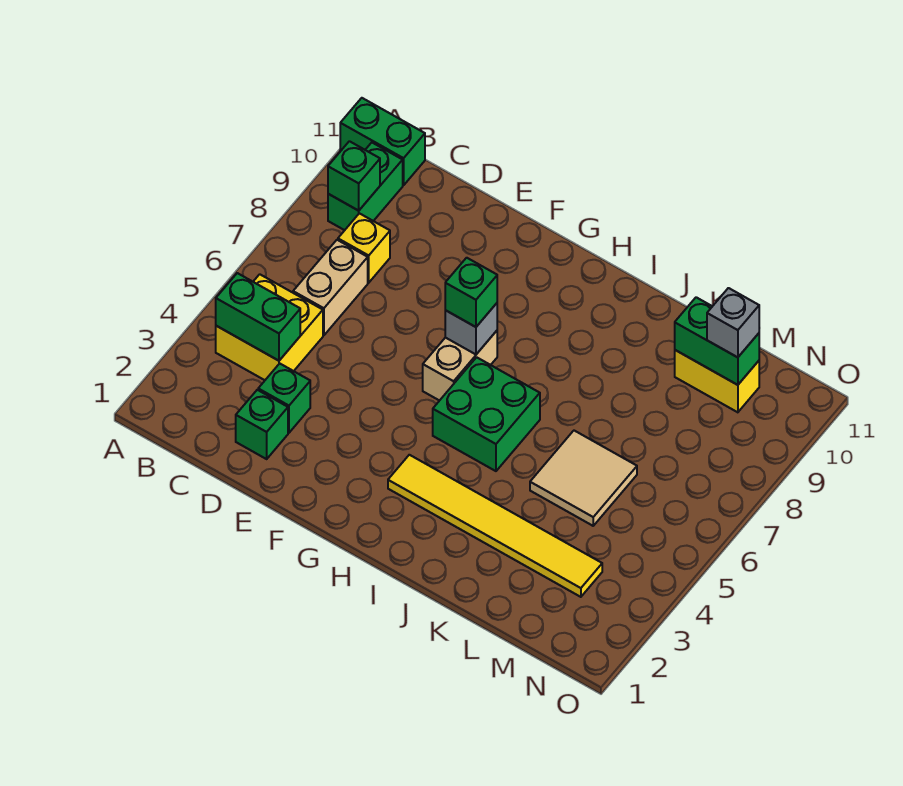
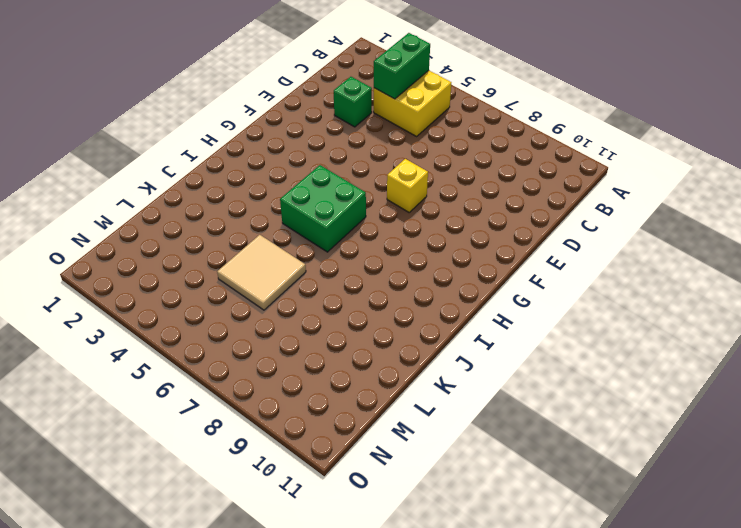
yellow 1x1 brick [387,159,428,212] -> yellow 1x1 brick moved to [338,213,390,283]
none -> green 1x2 brick [340,98,425,185]
none -> green 1x2 brick [328,143,403,230]
none -> tan 1x2 brick [293,240,368,335]

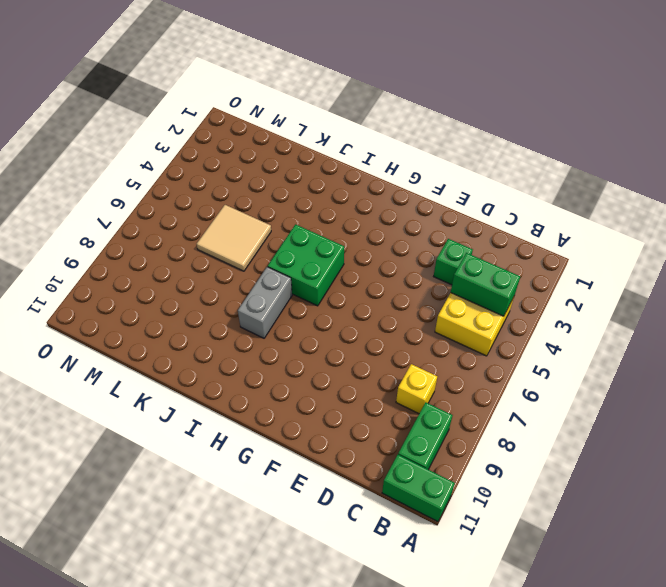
grey 1x2 brick [238,267,292,338] -> none
none -> tan 1x2 brick [293,240,368,335]
none -> green 1x1 brick [236,390,288,459]
none -> tan 1x2 brick [423,331,497,401]

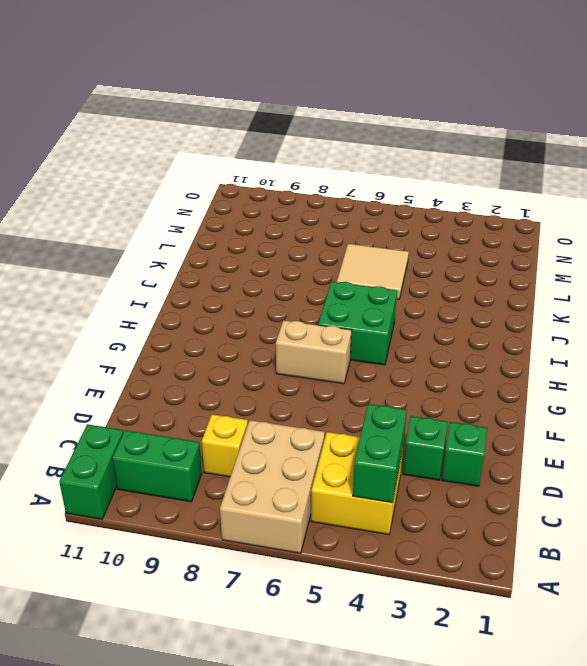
tan 2x3 brick [220,420,325,553] -> tan 1x2 brick [293,240,368,335]
none -> yellow 1x6 tile [388,455,602,597]
none -> yellow 1x2 brick [675,350,759,412]
none -> green 1x1 brick [328,141,380,211]

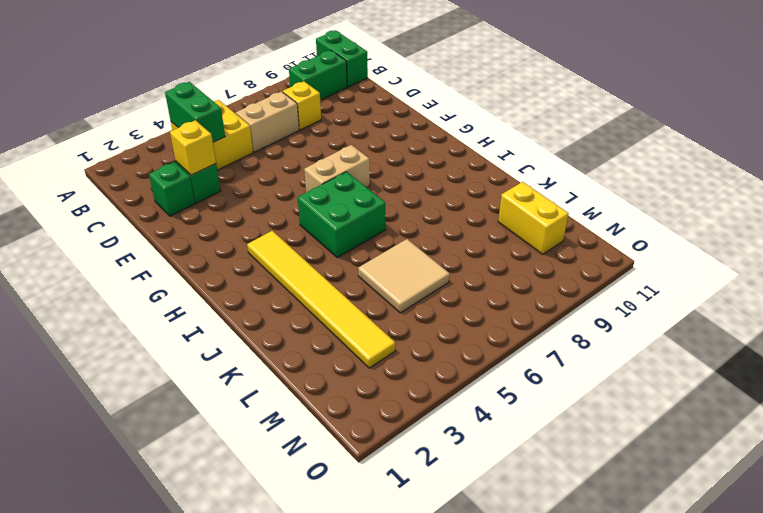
yellow 1x1 brick [170,120,216,175] -> none
none -> green 1x1 brick [328,141,380,211]
none -> grey 1x1 brick [445,303,497,354]
none -> green 1x2 brick [675,297,759,385]

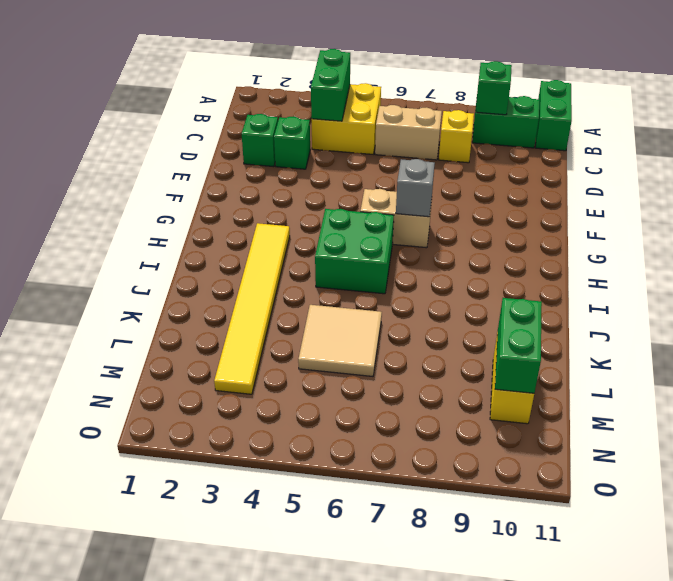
none -> green 1x1 brick [445,258,497,327]
none -> grey 1x1 brick [707,288,759,357]

